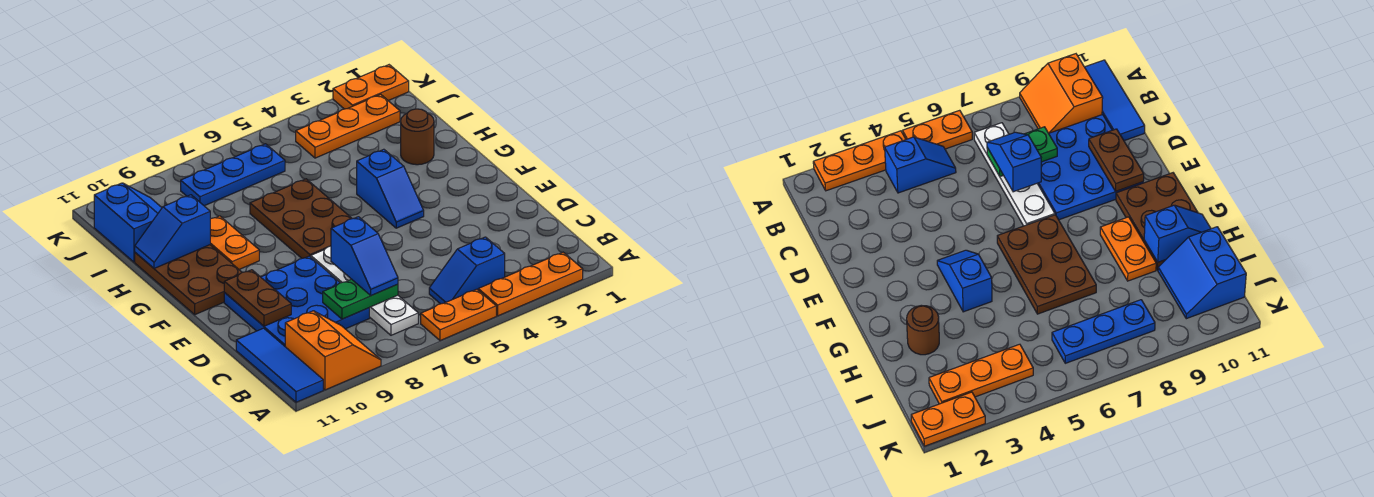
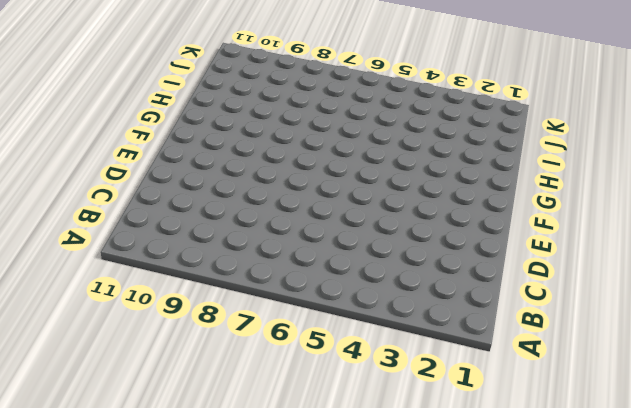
none -> orange 1x3 plate [478,252,583,316]
none -> orange 1x2 plate [421,289,496,341]
none -> orange 2x2 slope [285,311,381,390]

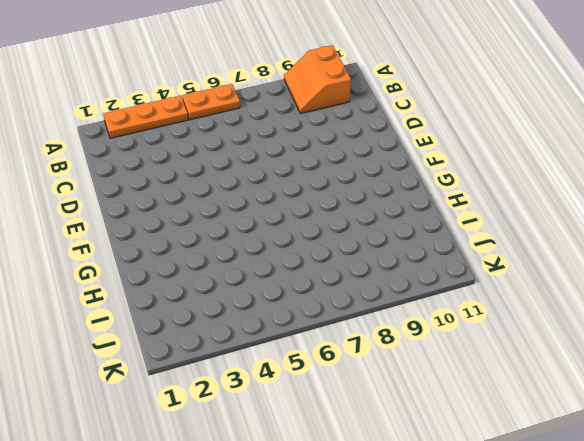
none -> blue 1x3 tile [236,328,323,402]
none -> blue 1x2 slope [429,237,505,304]
none -> white 1x4 plate [311,246,418,335]

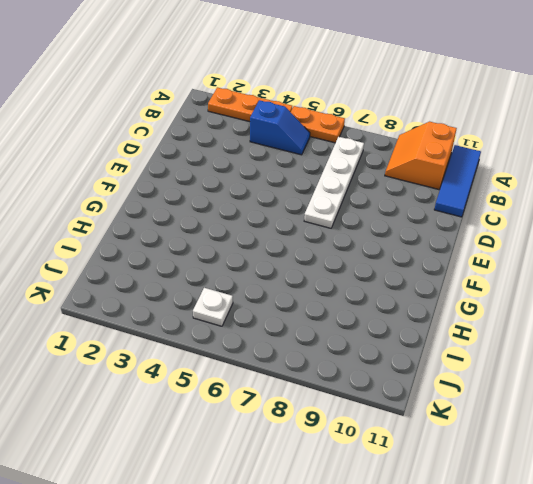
white 1x1 plate [193,288,233,326] -> none
none -> blue 3x3 plate [224,256,369,346]
none -> blue 1x2 slope [357,149,424,228]
none -> brown 2x3 plate [250,179,352,258]

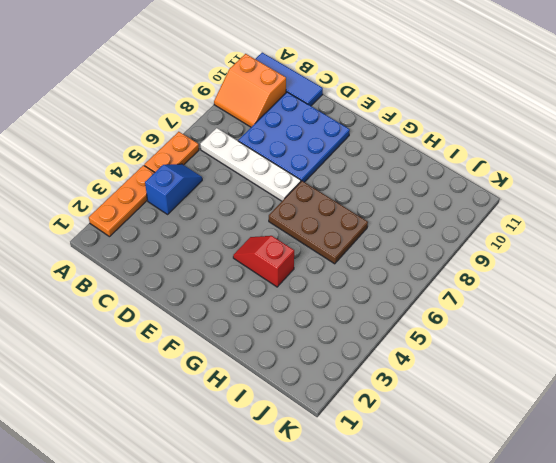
red 1x2 slope [233,236,294,287] -> blue 1x2 slope [357,149,424,228]
none -> brown 2x3 plate [135,245,242,315]
none -> orange 1x2 plate [210,216,259,269]
none -> brown 1x1 round brick [401,109,434,165]

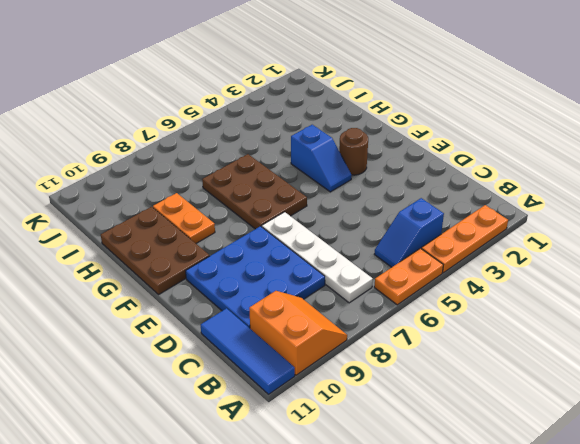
brown 1x1 round brick [339,128,368,175] -> brown 1x1 round brick moved to [401,109,434,165]
none -> blue 2x2 slope [94,183,162,262]
none -> orange 1x3 plate [296,94,400,158]
none -> blue 1x3 plate [181,144,285,206]

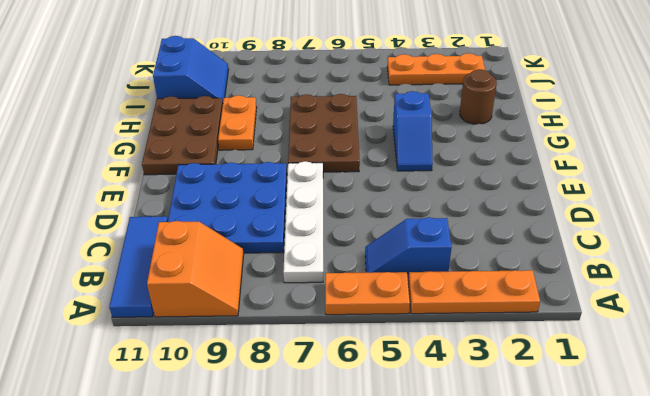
none -> blue 1x3 plate [181,144,285,206]
none -> orange 1x2 plate [333,65,409,109]
none -> green 1x2 plate [323,279,398,319]

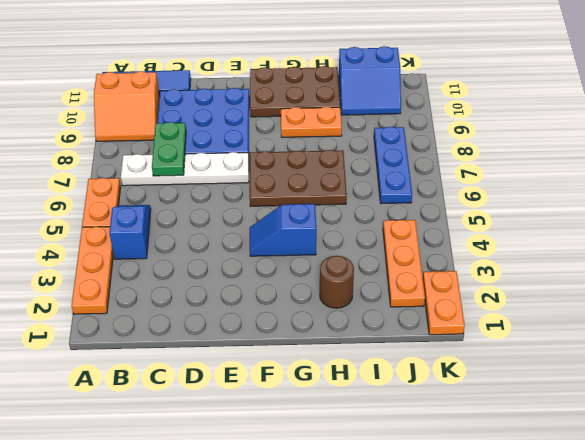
none -> brown 1x2 plate [224,270,291,326]
none -> blue 1x2 slope [135,195,210,268]
none -> blue 1x2 slope [331,217,398,296]

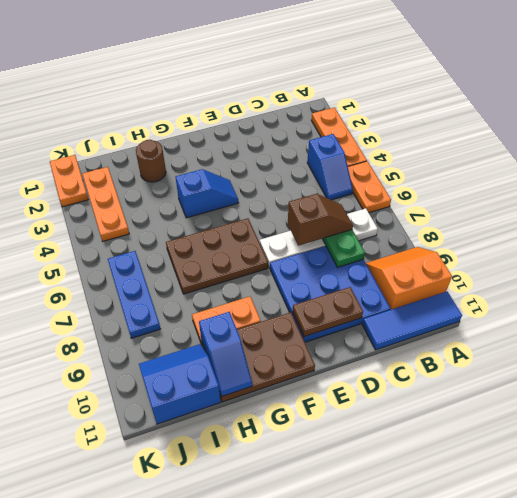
brown 1x2 slope [288,194,353,246] -> blue 1x2 slope [331,217,398,296]

